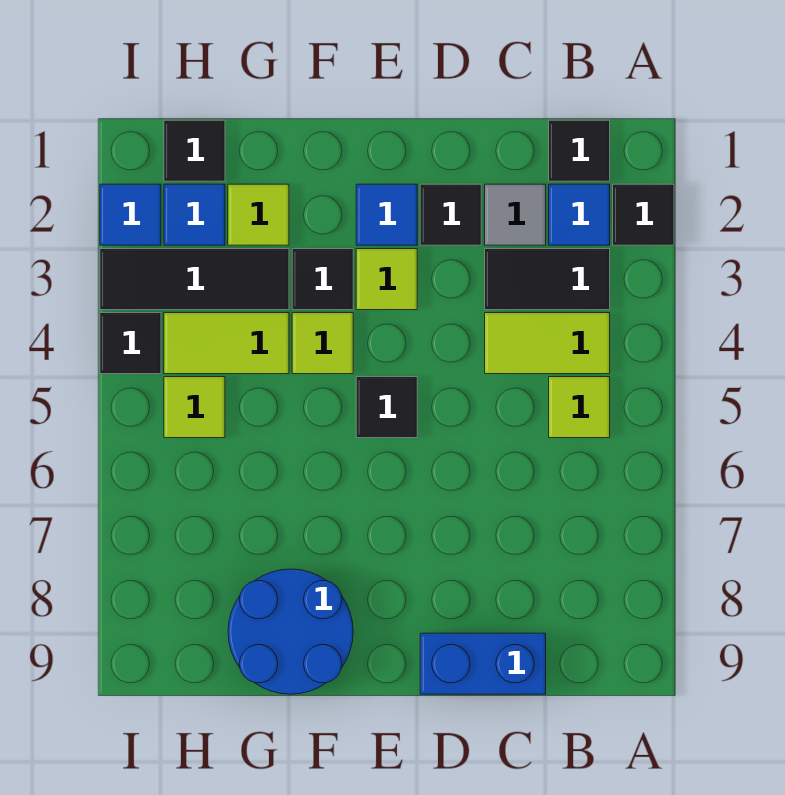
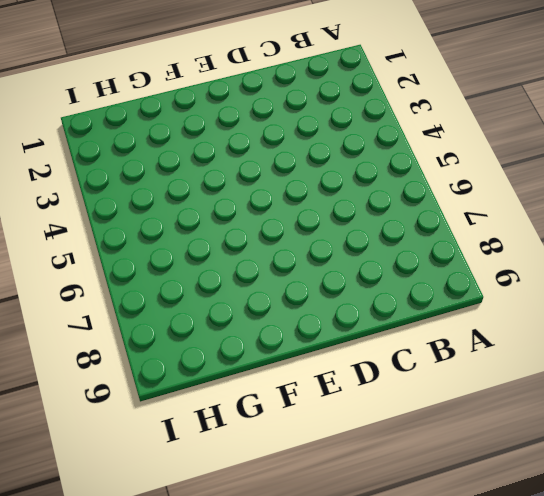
none -> black 1x1 tile [613,184,674,245]
none -> black 1x1 tile [549,120,610,181]
none -> blue 1x1 tile [549,184,610,245]

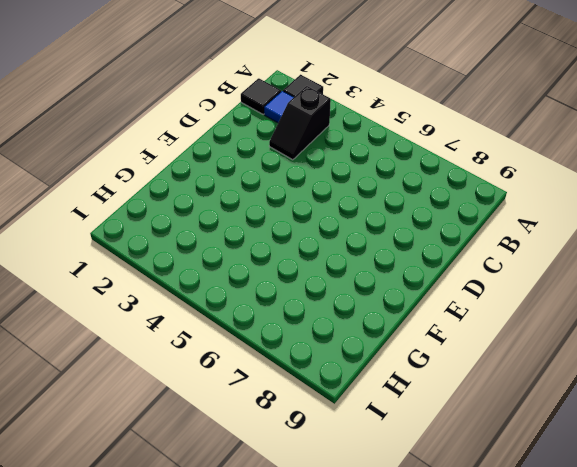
black 1x2 slope [269,86,331,160] -> black 1x2 tile [485,249,610,310]
none -> lime 1x2 tile [485,313,610,374]
none -> lime 1x1 tile [549,377,610,438]
none -> grey 1x1 tile [485,184,546,245]

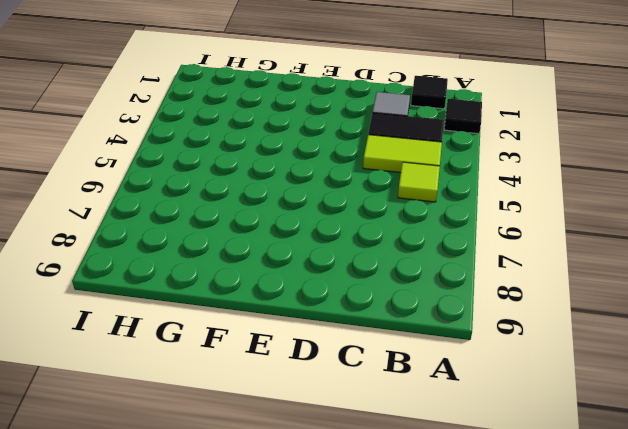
none -> blue 1x1 tile [549,184,610,245]
none -> blue 1x2 brick [420,633,546,694]
none -> black 1x1 tile [420,184,481,245]

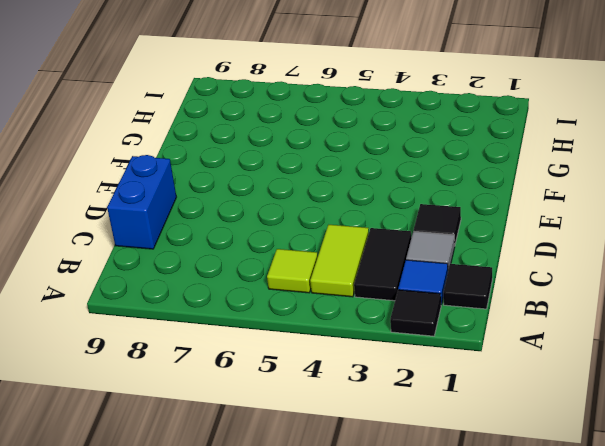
none -> blue 1x1 tile [356,184,417,245]
none -> lime 1x1 tile [356,249,417,310]
none -> black 1x1 tile [356,377,417,438]

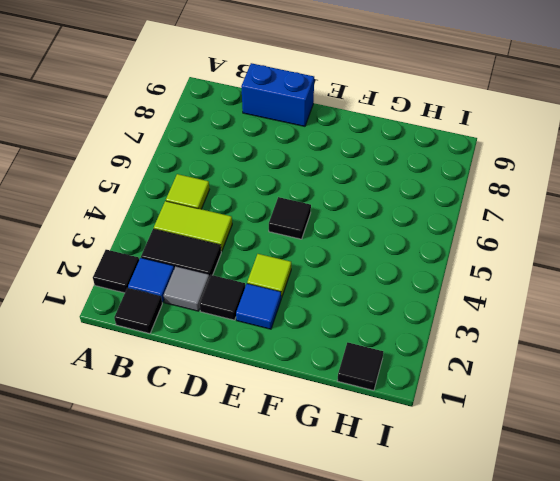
none -> black 1x1 tile [292,249,353,310]
none -> lime 1x1 tile [292,313,353,374]
none -> blue 2x2 round brick [228,569,353,694]

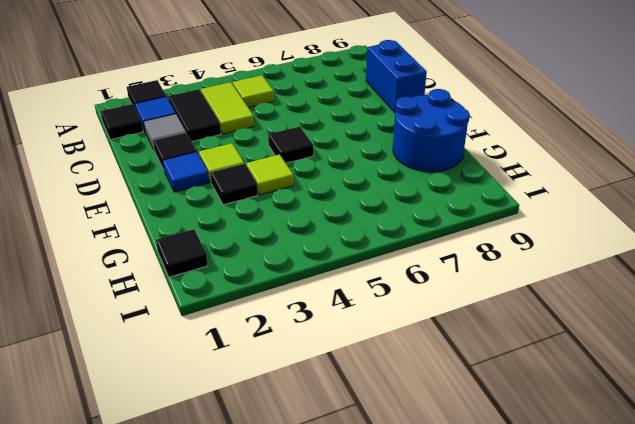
none -> lime 1x1 tile [228,184,289,245]
none -> black 1x3 tile [100,249,289,310]
none -> lime 1x2 tile [164,313,289,374]

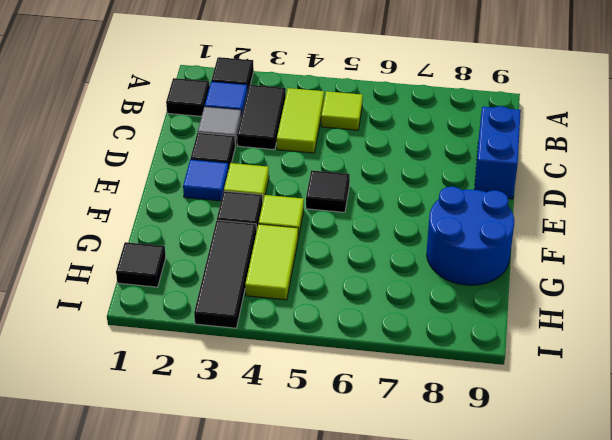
none -> lime 1x1 tile [228,184,289,245]
none -> blue 1x1 tile [164,184,225,245]
none -> lime 1x1 tile [164,377,225,438]

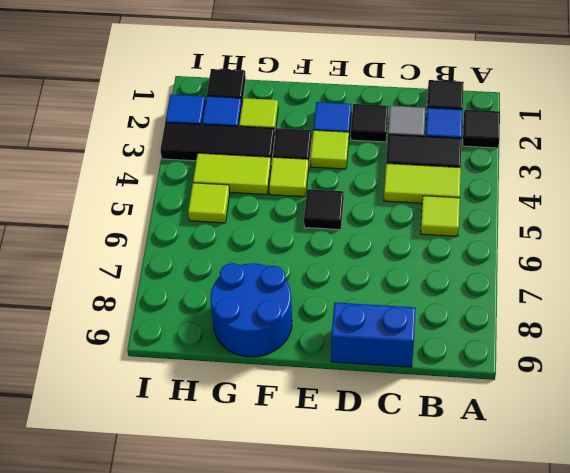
none -> black 1x1 tile [100,313,161,374]

